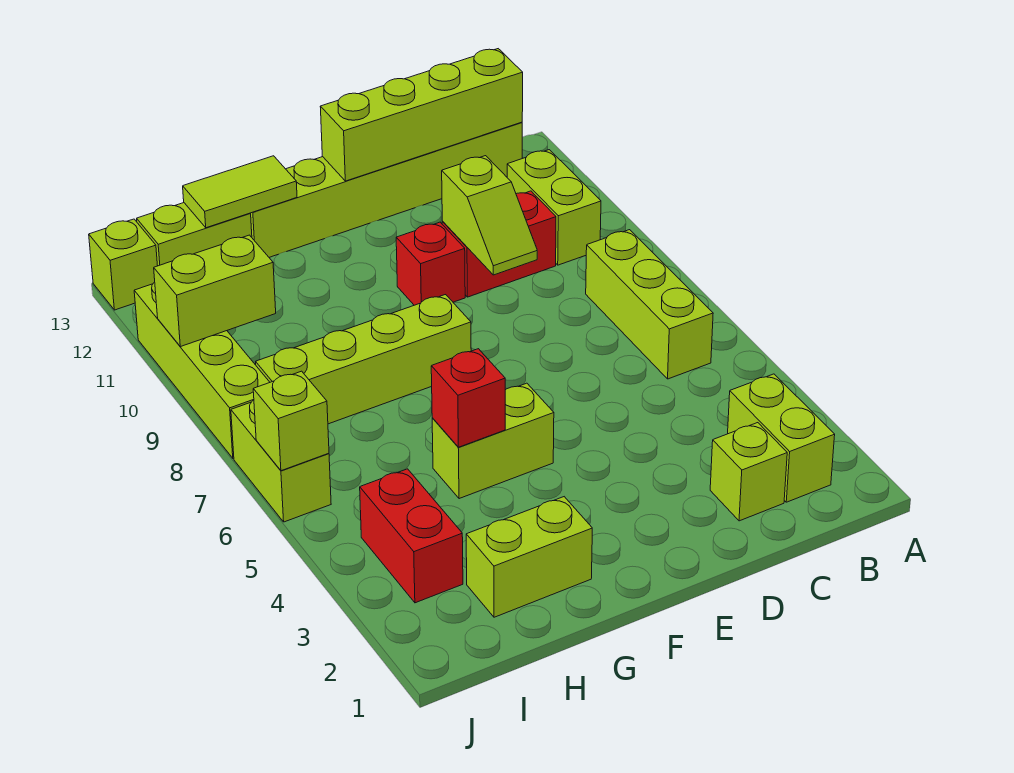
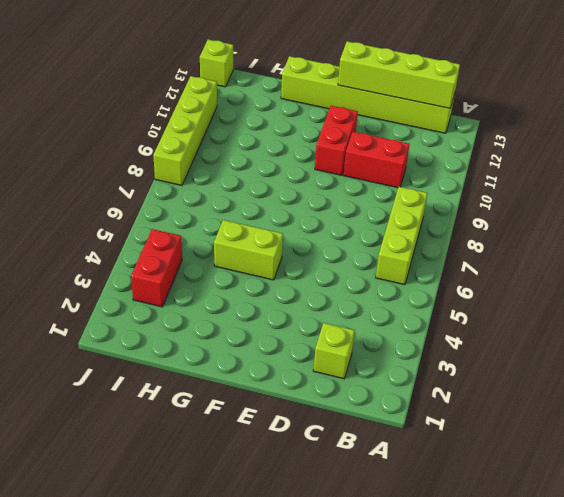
red 1x2 brick [315,106,358,175] -> red 1x1 brick [396,222,465,305]
none -> lime 1x2 brick [728,374,835,502]
none -> lime 1x2 brick [507,150,601,265]
none -> lime 1x4 brick [256,295,471,424]

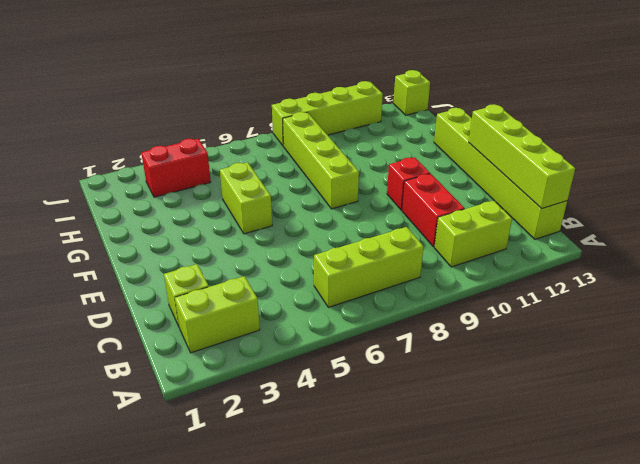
none -> lime 1x2 brick [466,497,592,617]
none -> lime 1x2 brick [137,203,252,266]
none -> lime 1x2 brick [231,400,331,522]

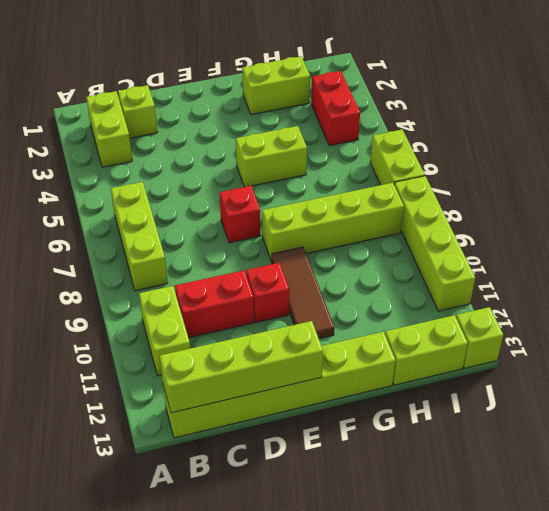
red 1x1 brick [220,186,260,243] -> red 1x1 brick moved to [431,349,505,447]
brown 1x3 tile [272,247,334,339] -> none
none -> lime 1x2 slope [442,156,537,275]
none -> lime 1x2 tile [183,156,297,228]
none -> lime 1x2 brick [154,235,276,347]

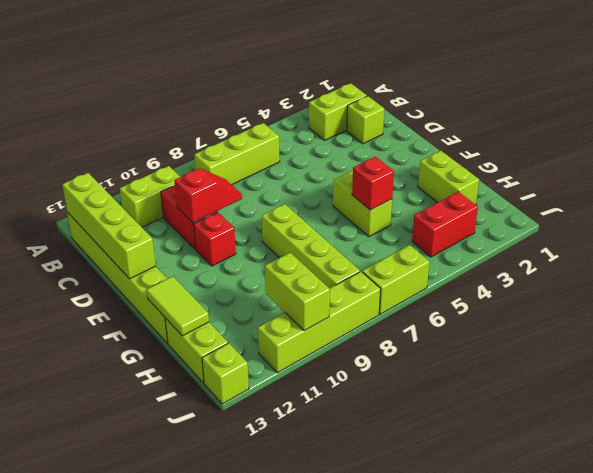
red 1x2 slope [174,168,242,223] -> lime 1x2 slope [442,156,537,275]
none -> lime 1x1 brick [253,371,329,471]

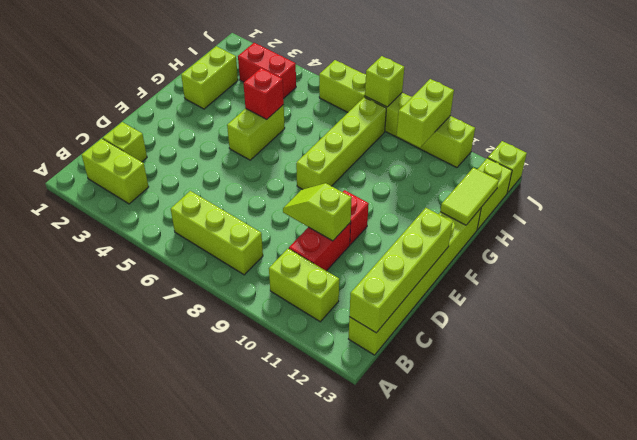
lime 1x1 brick [365,56,404,107] -> lime 1x1 brick moved to [253,371,329,471]

